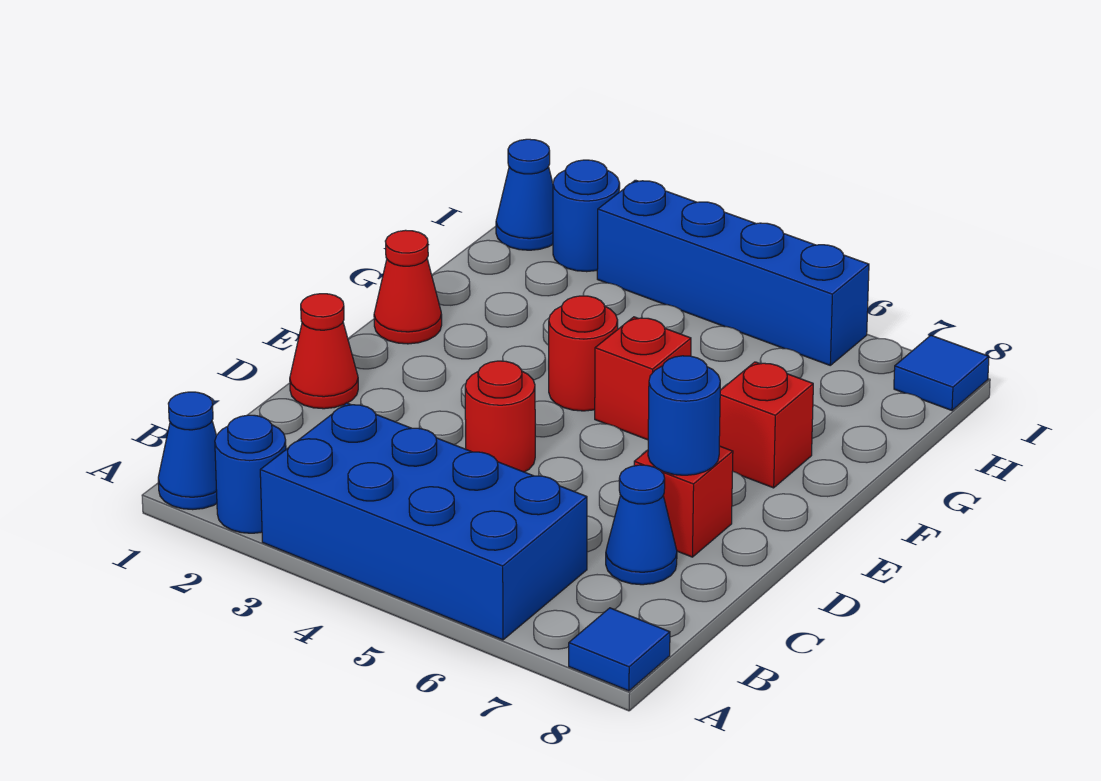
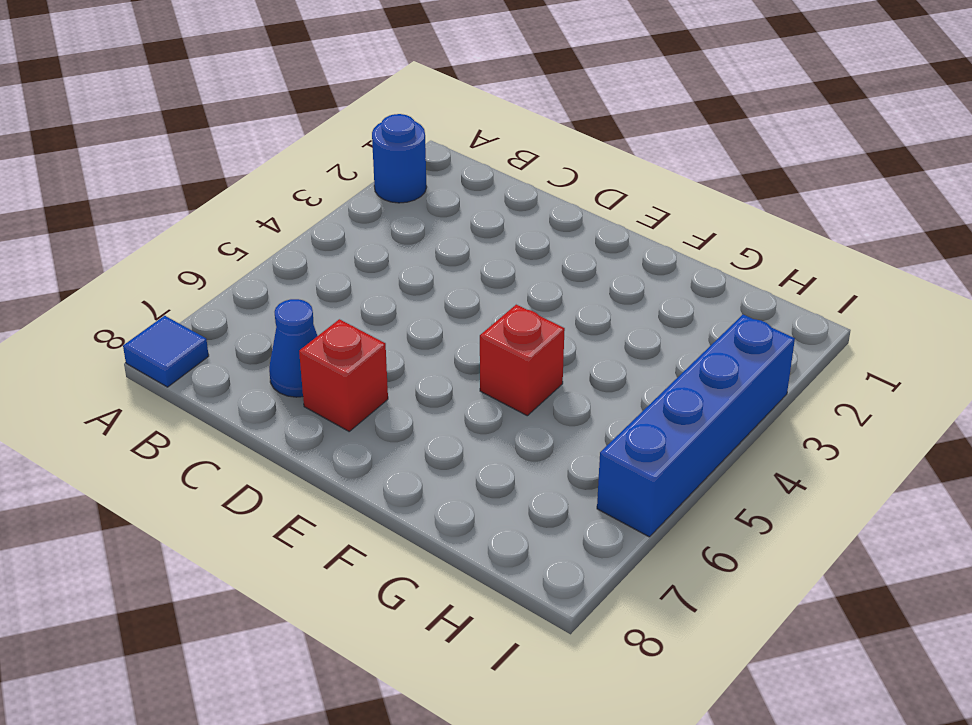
none -> blue 1x1 cone [158,392,217,510]
none -> blue 2x4 brick [260,403,587,640]
none -> red 1x1 cone [290,294,358,409]

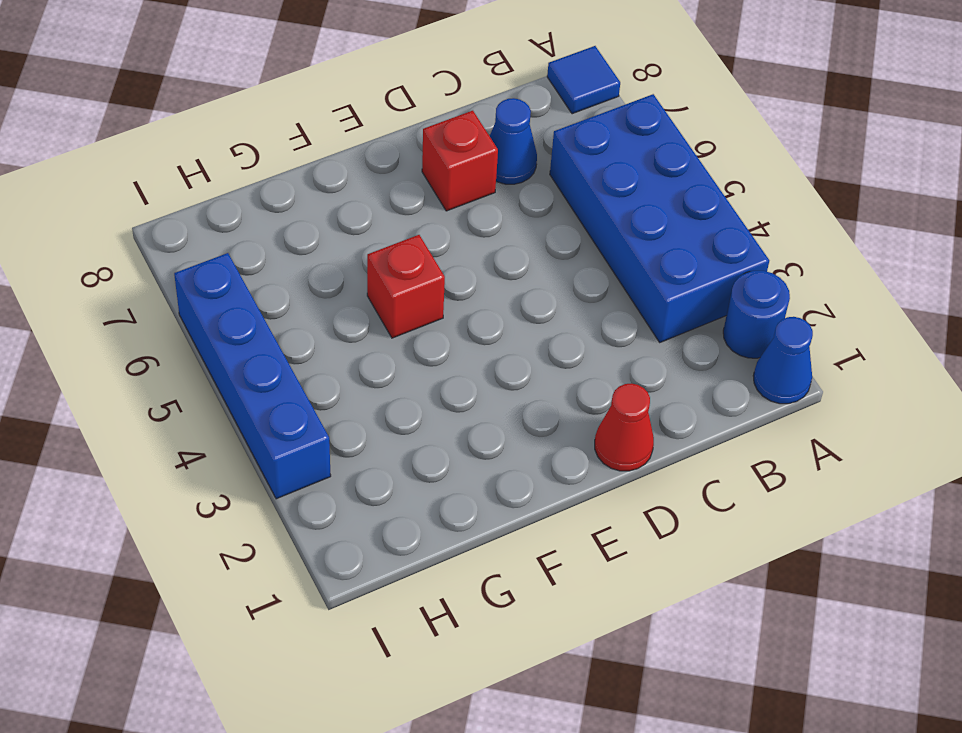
none -> red 1x1 round brick [465,361,535,472]
none -> red 1x1 cone [374,230,442,344]
none -> red 1x1 round brick [549,296,618,411]

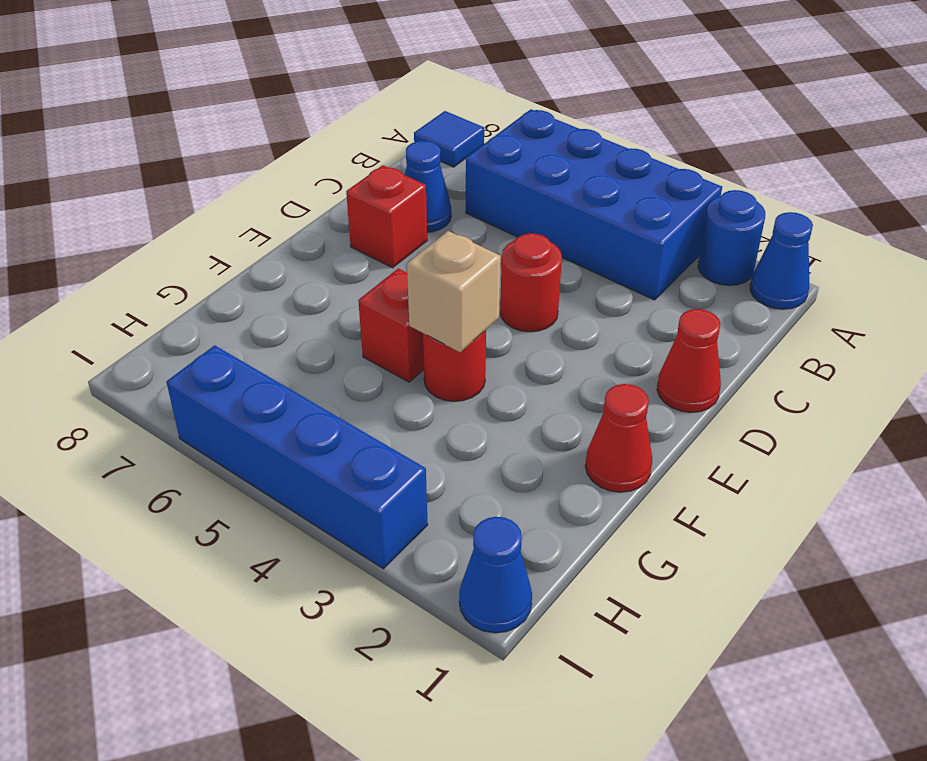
tan 1x1 brick [407,231,501,352] -> none
none -> red 1x1 brick [719,362,813,488]
none -> blue 1x1 round brick [553,160,620,272]
none -> blue 1x1 tile [894,335,989,410]

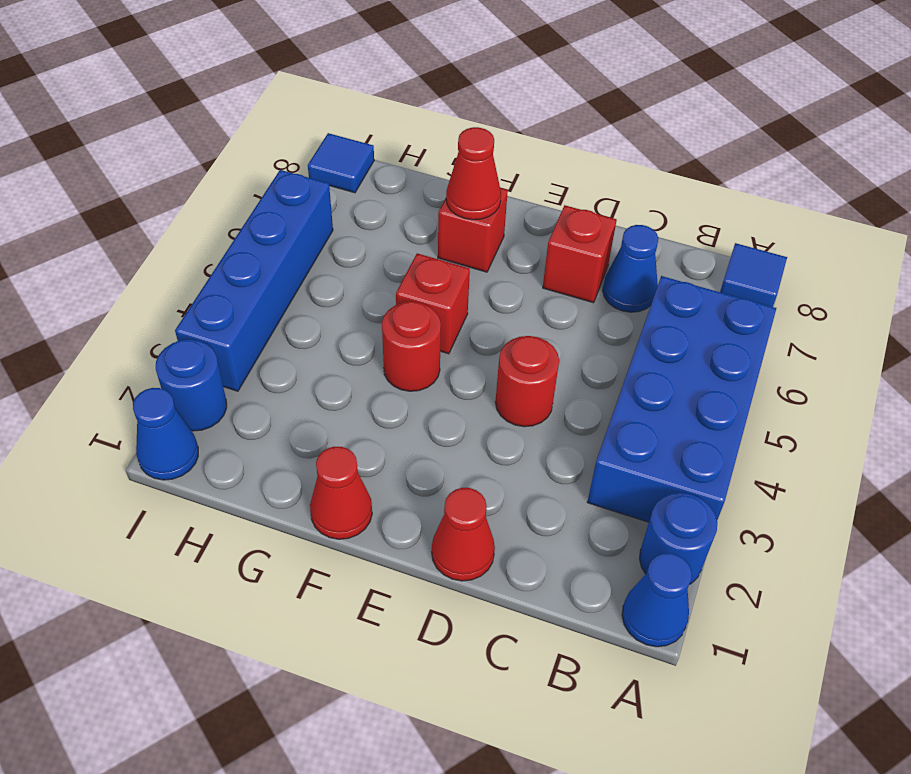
red 1x1 cone [446,127,501,220] -> none
none -> blue 1x1 round brick [648,356,720,475]

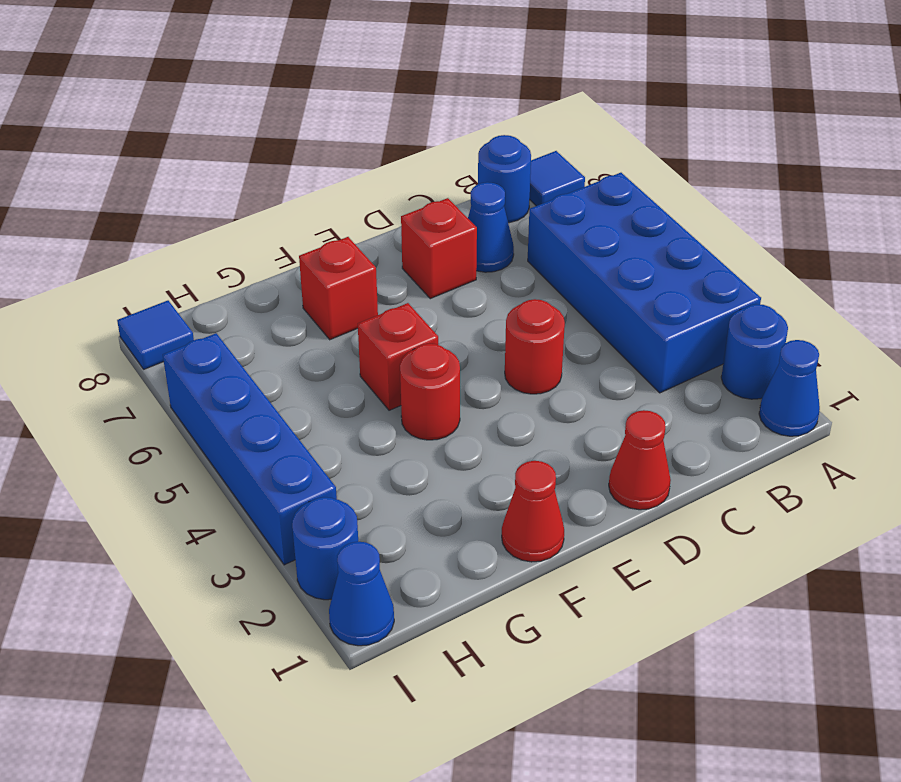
blue 1x1 round brick [478,135,531,223] -> blue 1x1 round brick moved to [648,356,720,475]

